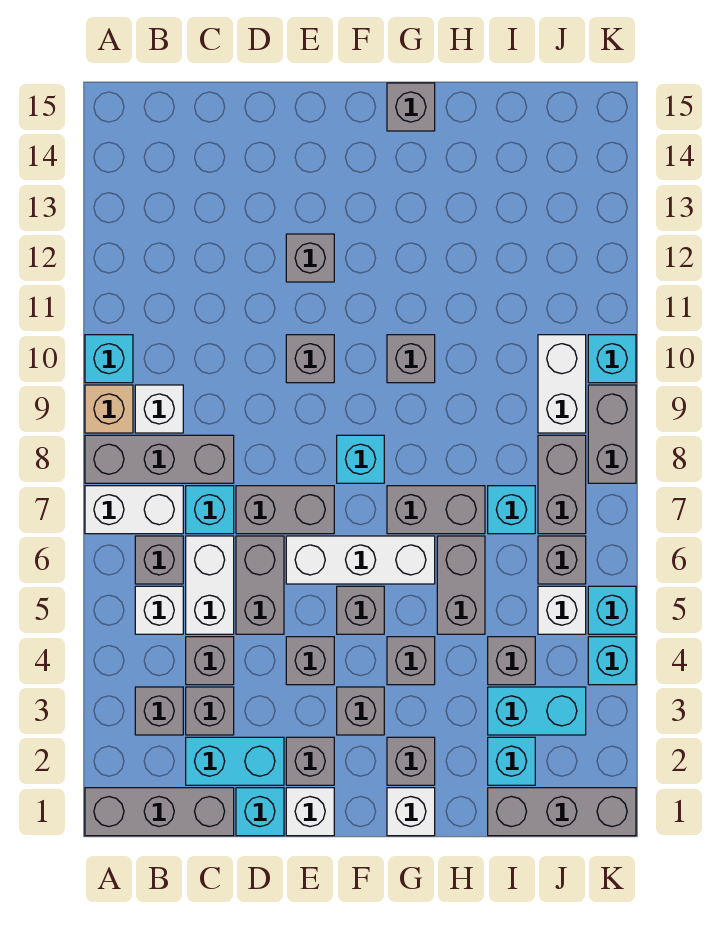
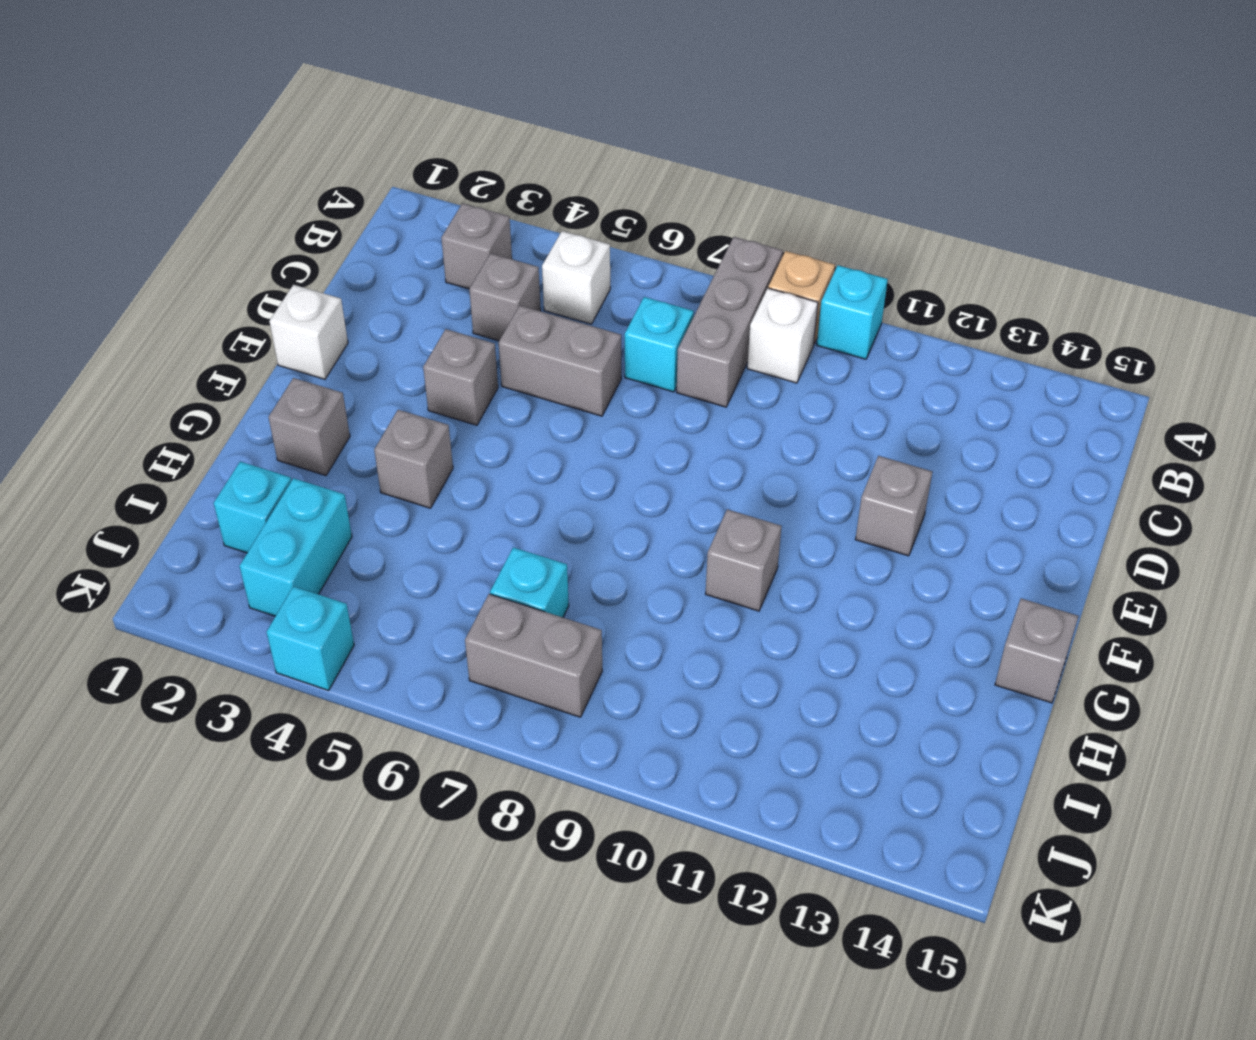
none -> grey 1x3 brick [85,788,234,836]
none -> white 1x2 brick [85,486,183,534]
none -> grey 1x1 brick [135,536,183,584]
none -> cyan 1x2 brick [186,737,284,785]

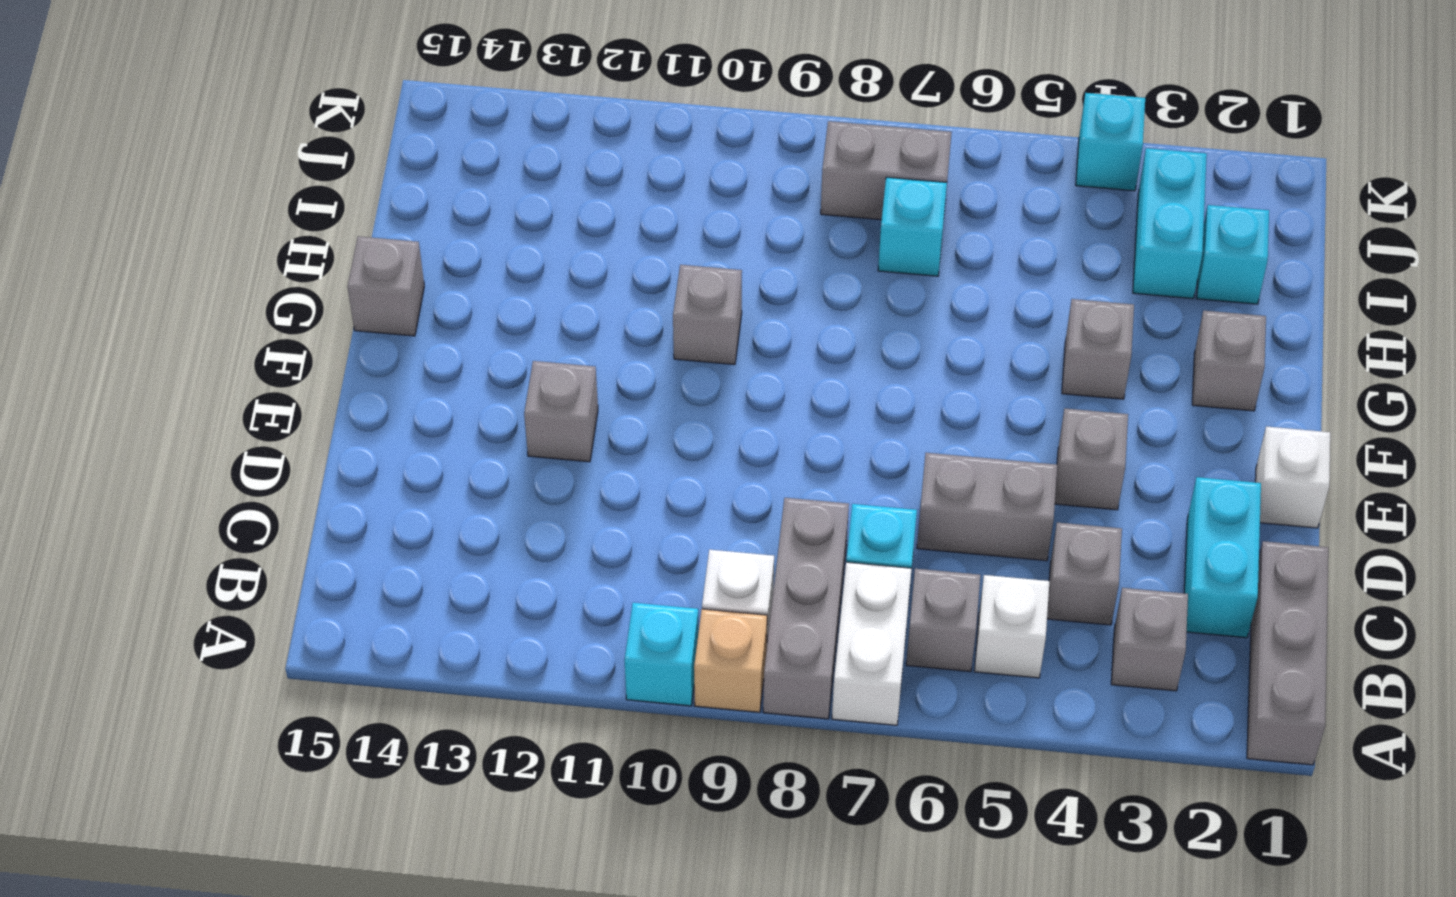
none -> grey 1x1 brick [186,687,234,735]
none -> white 1x2 brick [186,536,234,634]
none -> cyan 1x1 brick [236,788,284,836]
none -> grey 1x2 brick [236,486,334,534]

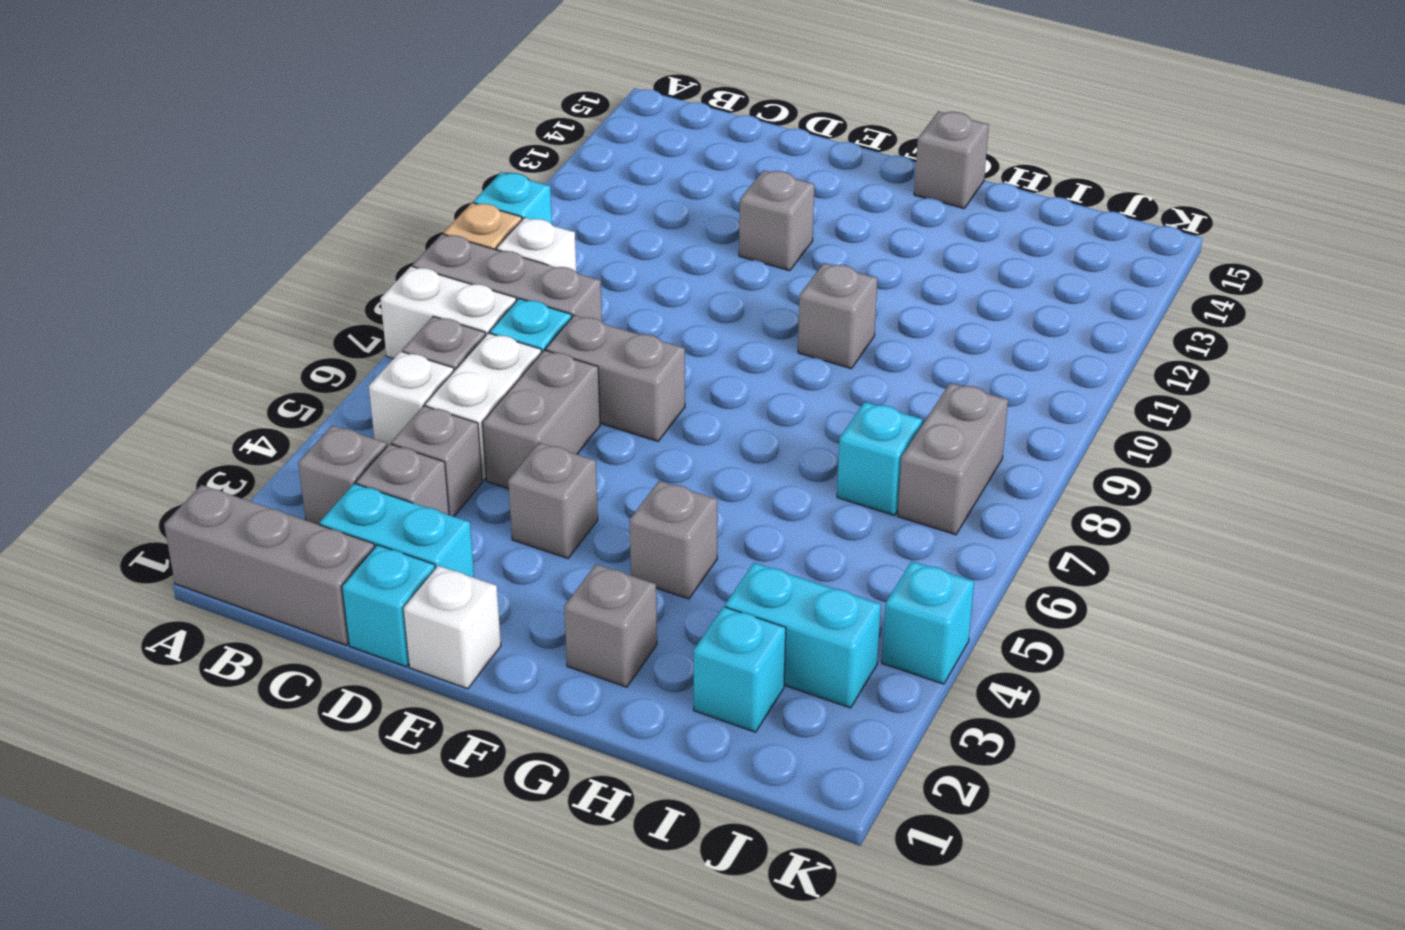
none -> grey 1x1 brick [286,737,334,785]
none -> white 1x3 brick [286,536,435,584]
none -> grey 1x1 brick [286,335,334,383]
none -> grey 1x1 brick [337,687,384,735]

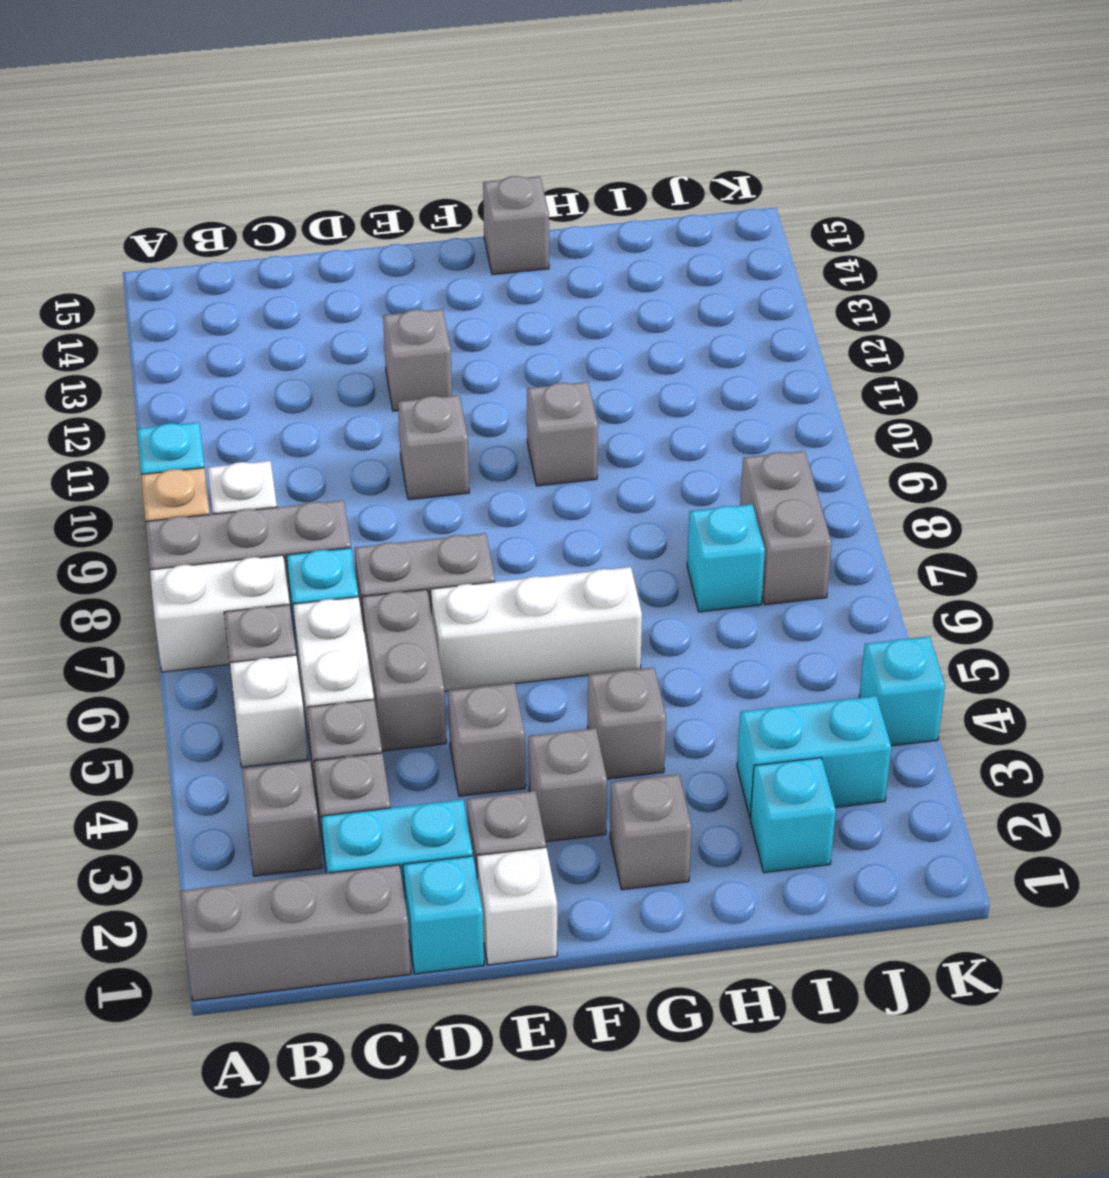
none -> grey 1x1 brick [337,586,384,634]
none -> cyan 1x1 brick [337,435,384,483]
none -> white 1x1 brick [387,788,435,836]
none -> grey 1x2 brick [387,486,485,534]

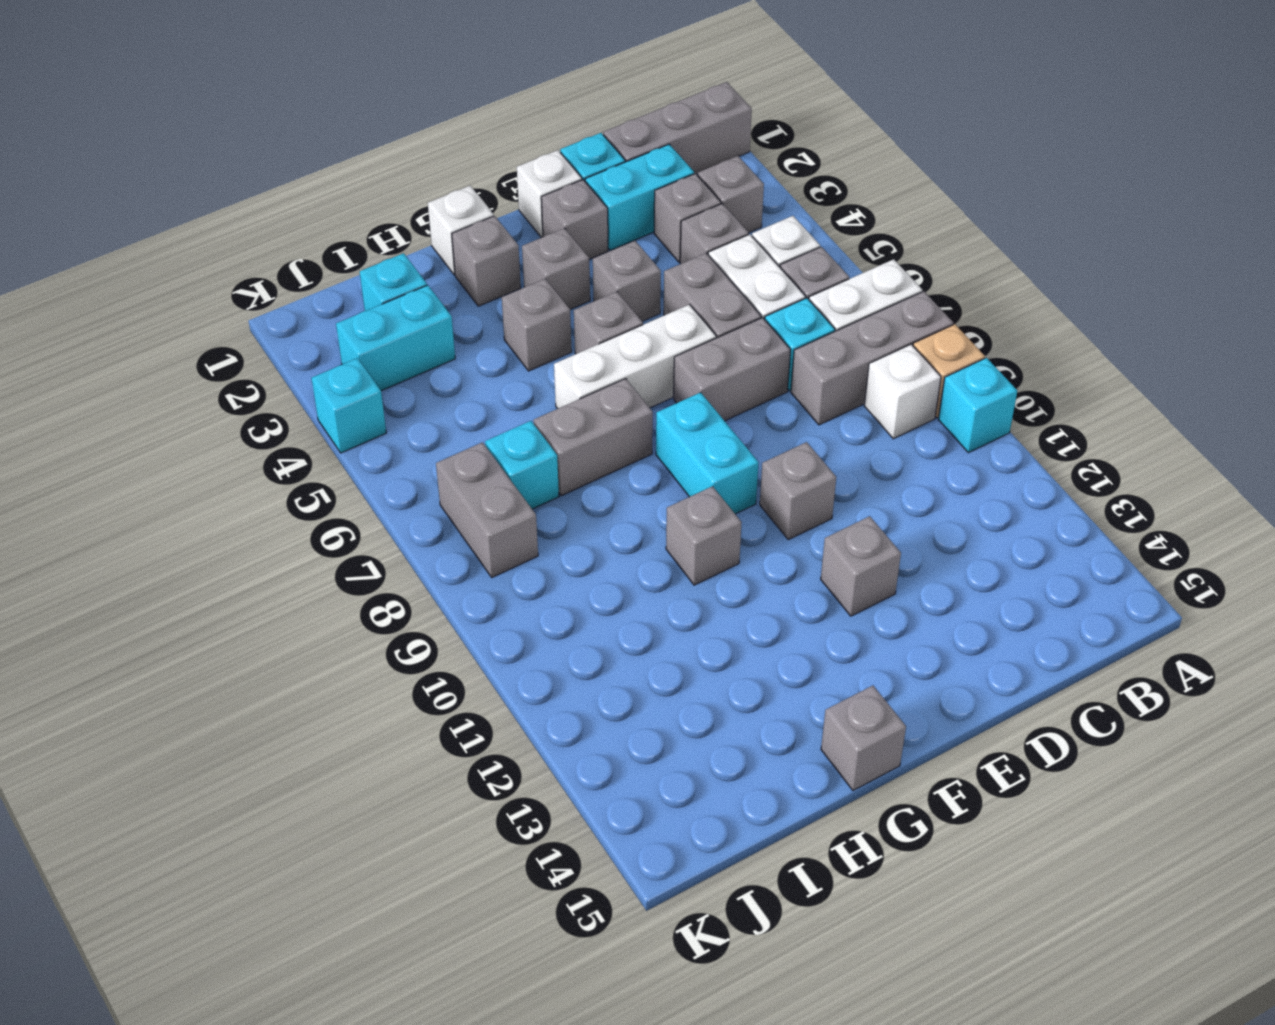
cyan 1x2 brick [656,392,759,514] -> cyan 1x1 brick [337,435,384,483]
none -> grey 1x2 brick [437,536,485,634]
none -> grey 1x3 brick [488,788,636,836]
none -> grey 1x1 brick [488,637,535,685]
none -> white 1x1 brick [538,586,586,634]

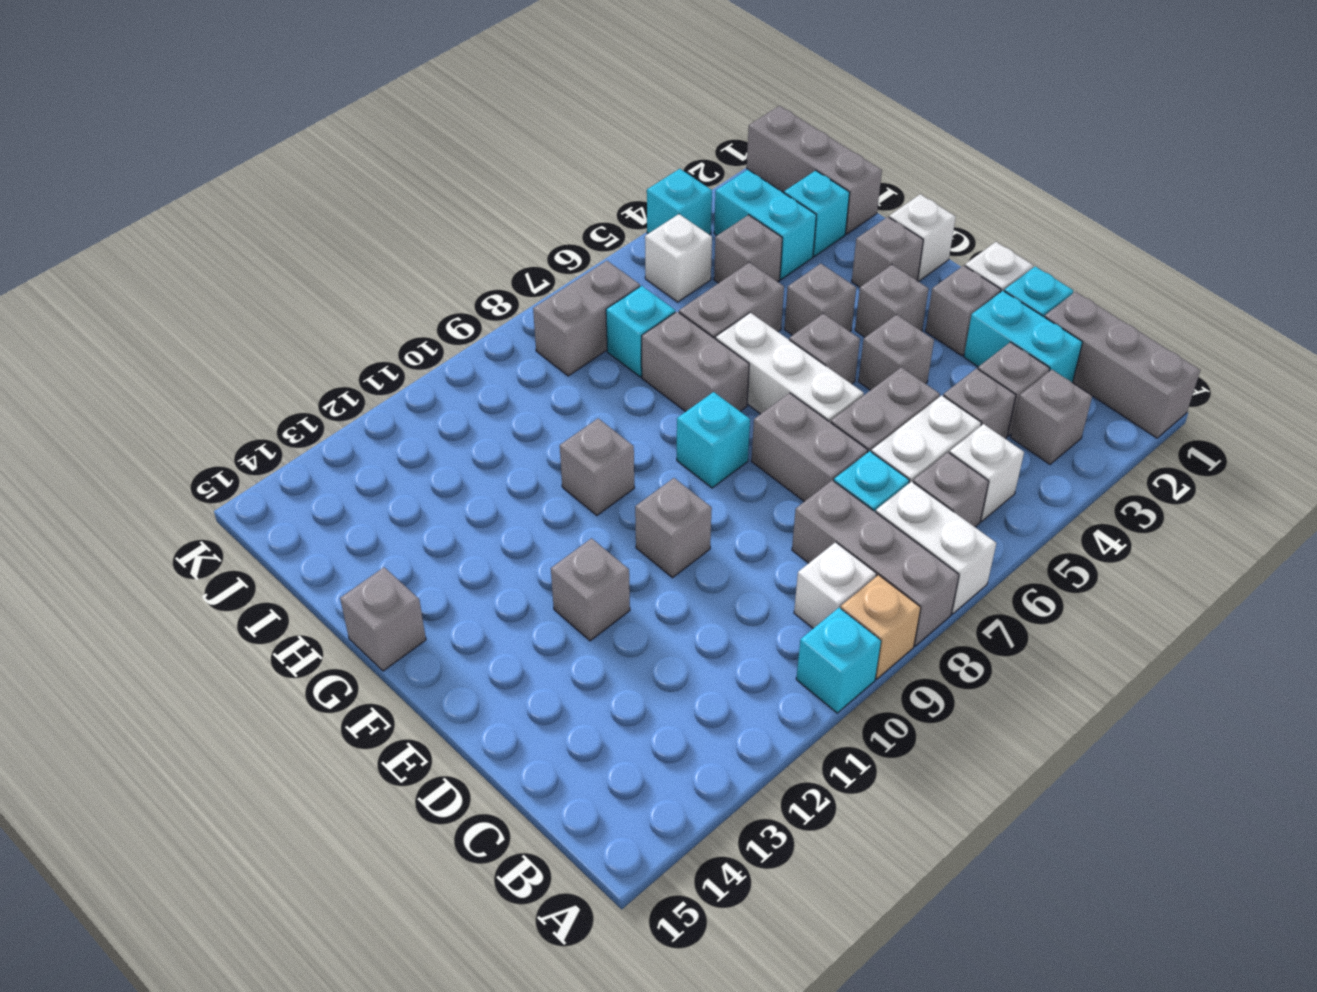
none -> grey 1x1 brick [538,536,586,584]
none -> white 1x2 brick [538,335,586,433]
none -> cyan 1x1 brick [588,586,636,634]
none -> grey 1x2 brick [588,385,636,483]

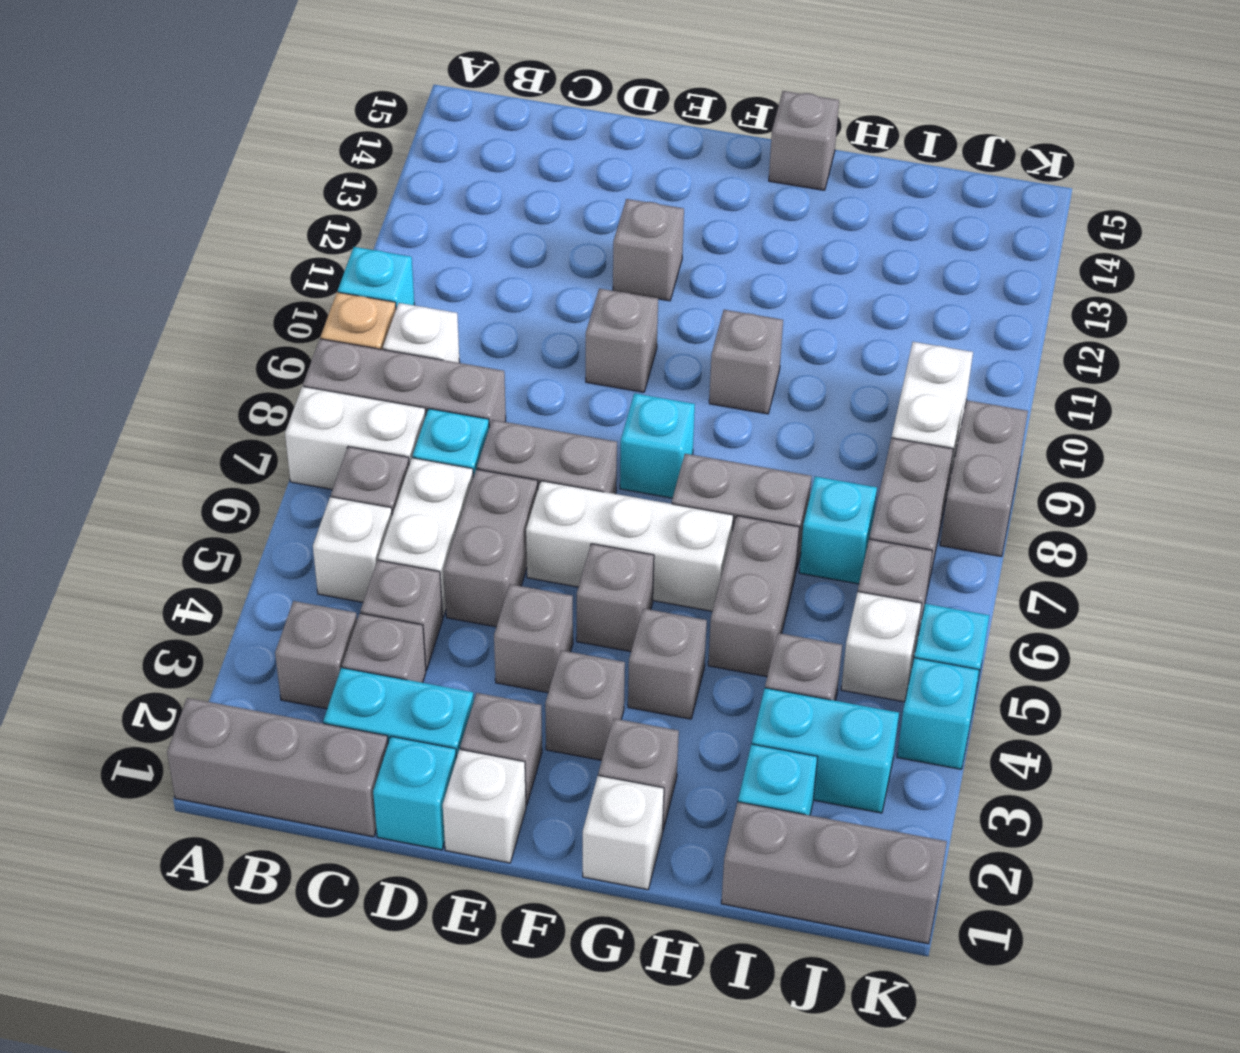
none -> cyan 1x1 brick [588,335,636,383]

